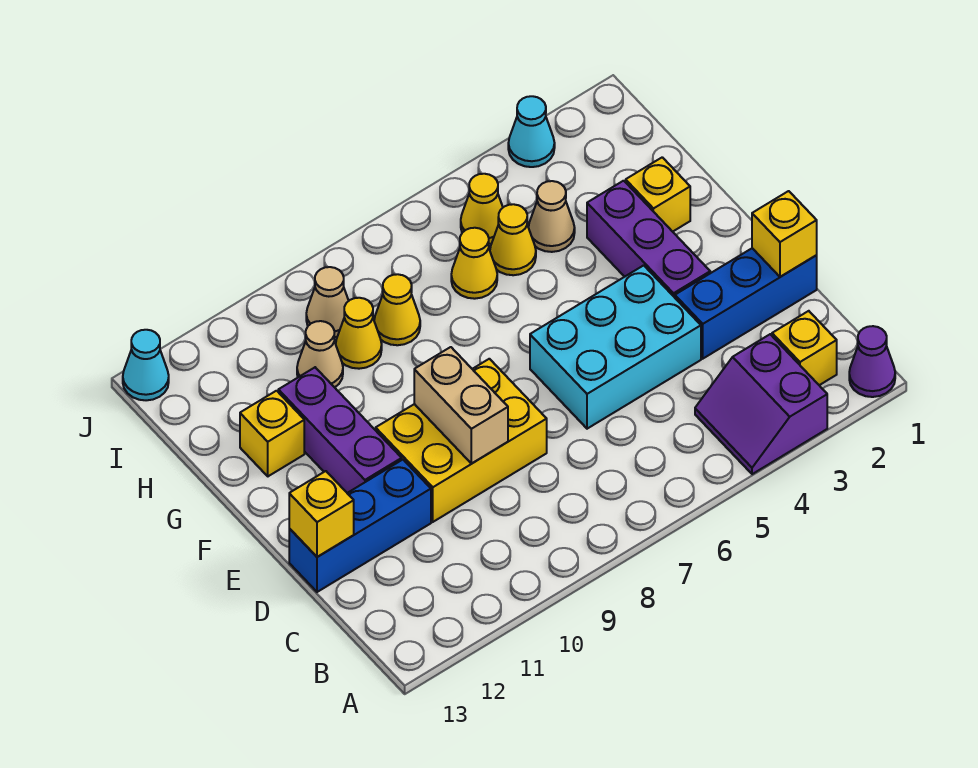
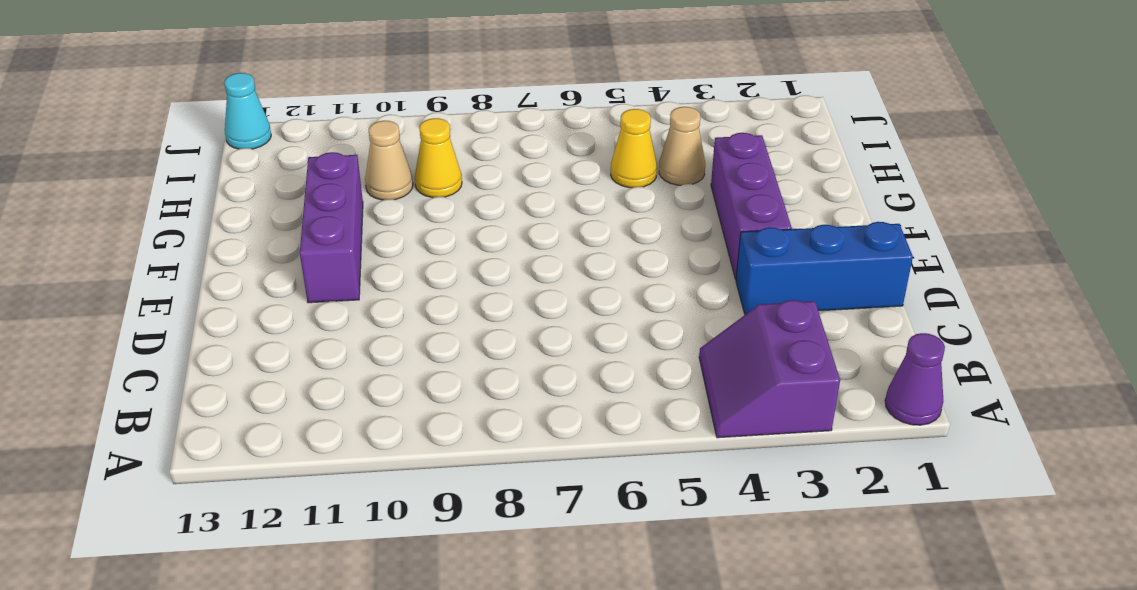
none -> yellow 1x1 brick [772,311,837,385]
none -> cyan 2x3 brick [530,265,701,429]
none -> yellow 2x3 brick [376,359,547,522]

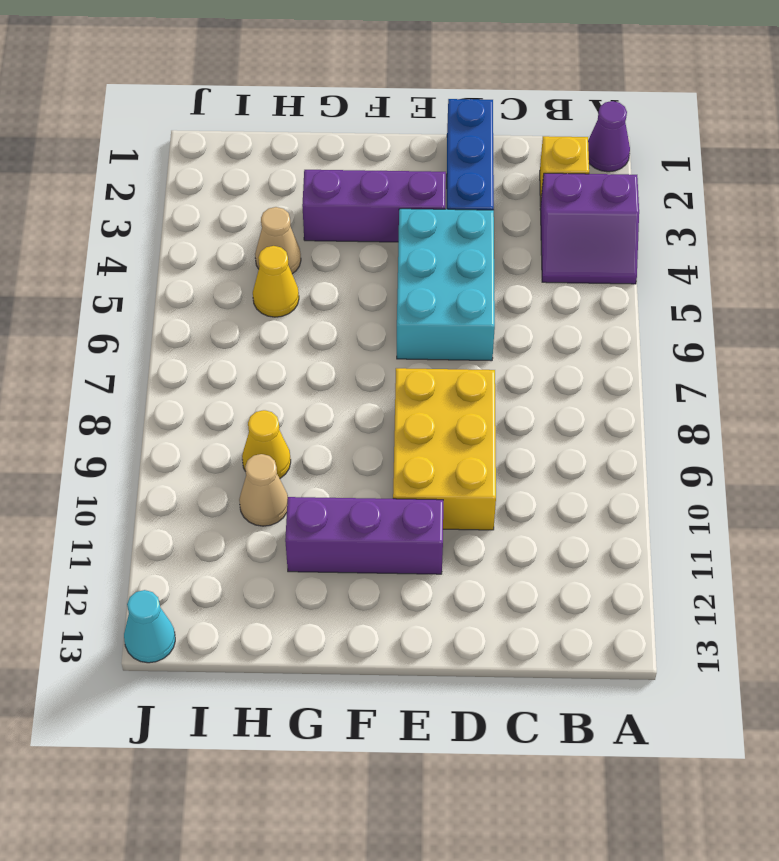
none -> blue 1x3 brick [289,460,431,592]
none -> yellow 1x1 brick [626,157,690,232]
none -> yellow 1x1 brick [240,391,304,476]

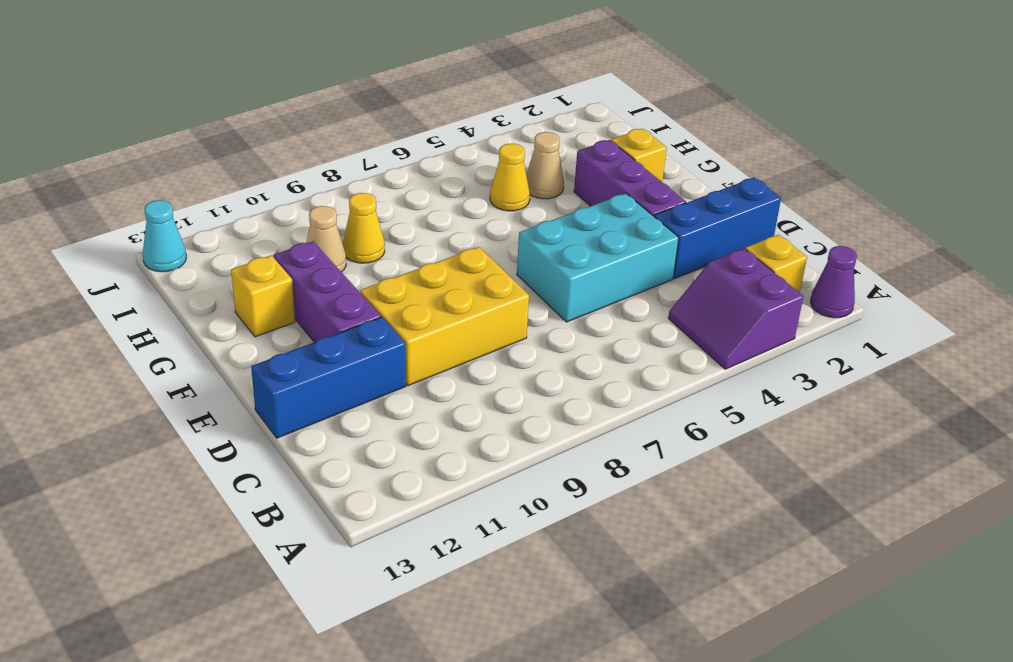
none -> yellow 1x1 cone [451,228,497,299]
none -> yellow 1x1 cone [374,274,420,345]
none -> yellow 1x1 cone [461,174,503,244]

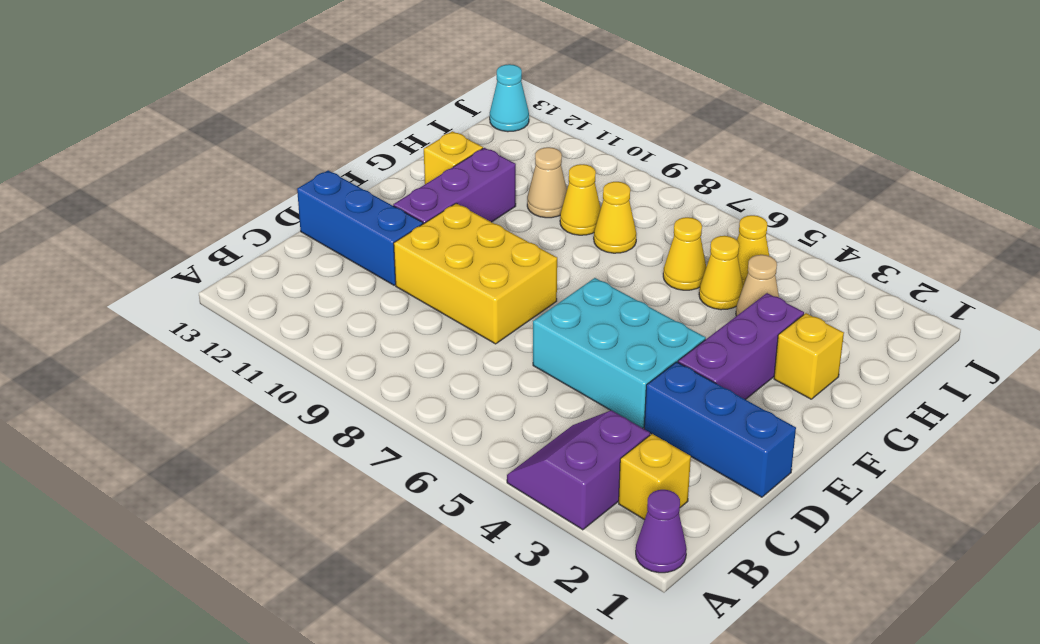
none -> tan 1x1 cone [306,267,349,337]
none -> cyan 1x1 cone [508,96,555,167]
none -> yellow 1x1 brick [752,191,817,277]

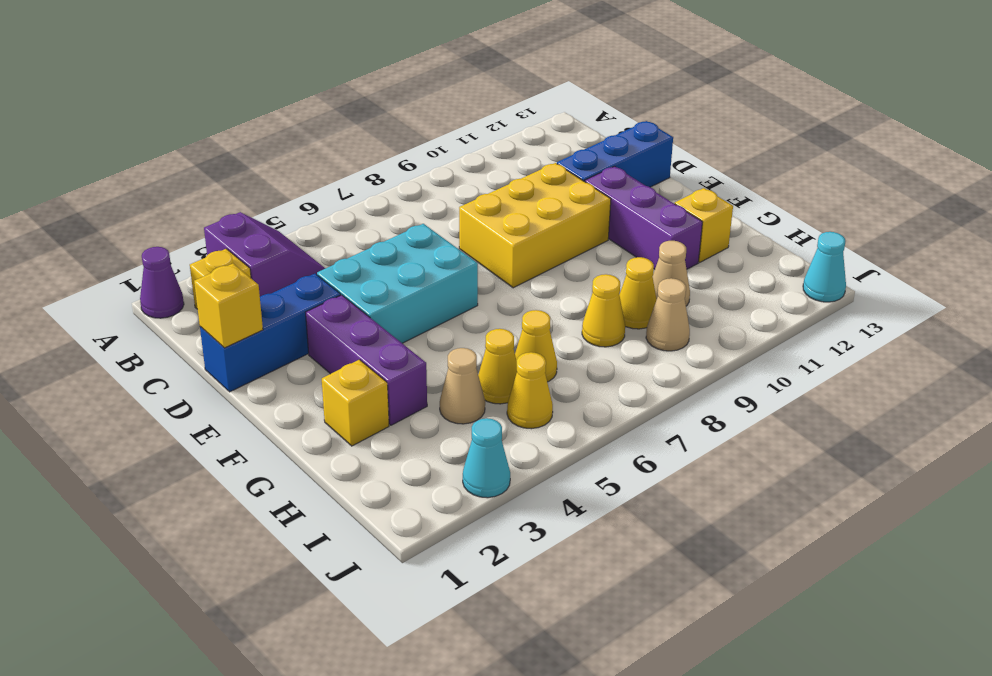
none -> tan 1x2 brick [414,347,508,464]
none -> yellow 1x1 brick [289,471,354,557]

